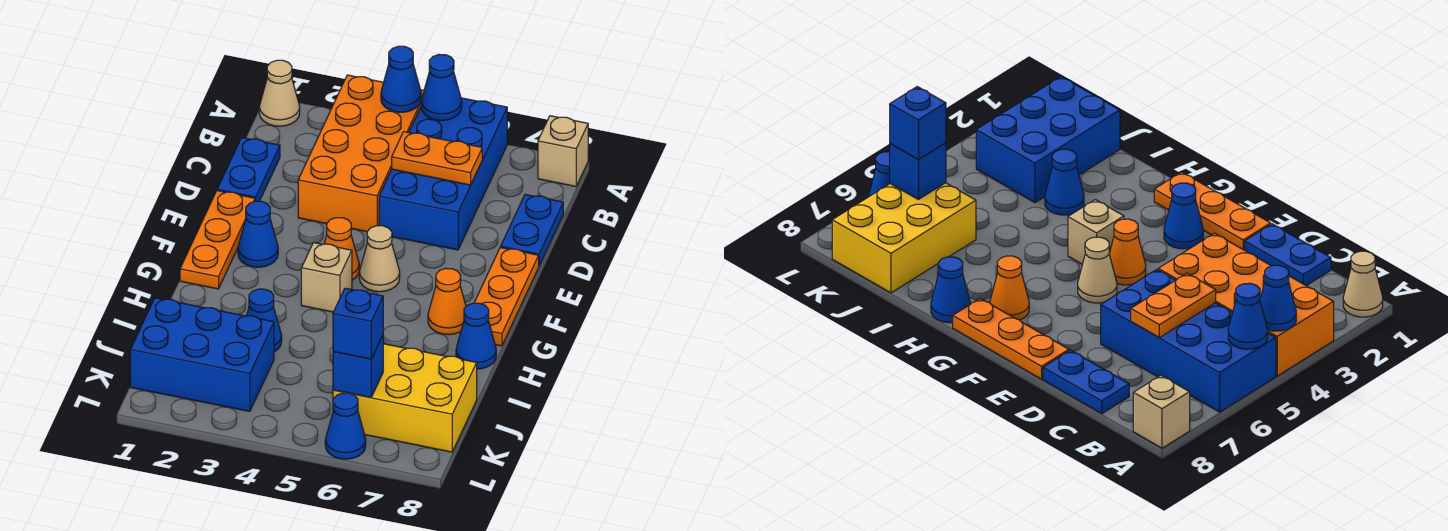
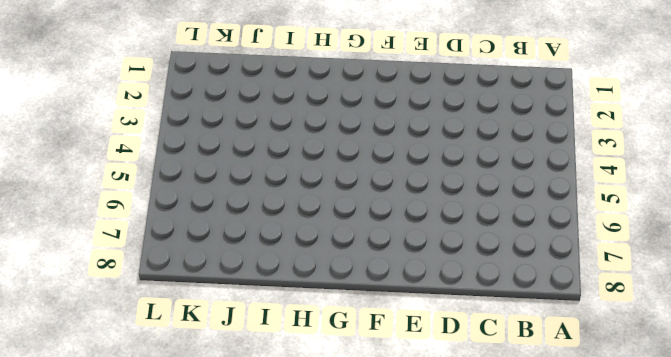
none -> tan 1x1 cone [259,60,300,126]
none -> orange 2x4 brick [298,75,424,232]
none -> blue 2x4 brick [379,98,507,250]

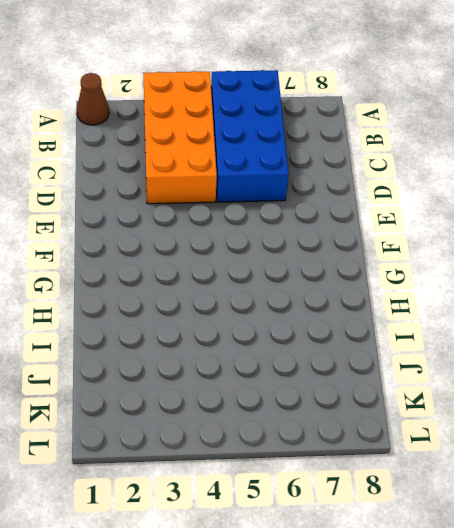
brown 1x1 cone [77,73,109,125] -> tan 1x1 cone [259,60,300,126]
none -> tan 1x1 brick [538,116,588,186]
none -> blue 1x2 plate [217,138,280,201]
none -> blue 1x2 plate [501,194,563,265]

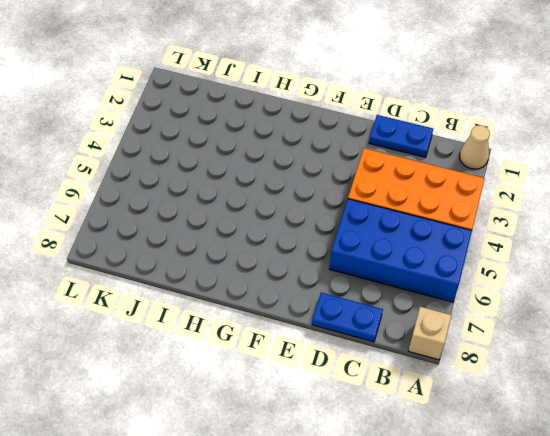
none -> orange 1x3 plate [180,191,255,289]
none -> orange 1x3 plate [474,247,539,346]
none -> blue 1x1 cone [238,201,278,267]

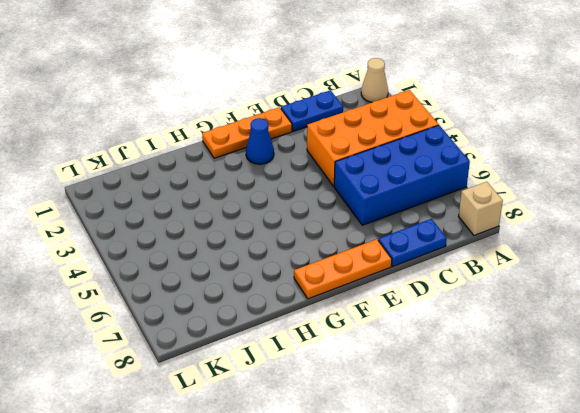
none -> orange 1x1 cone [324,218,359,280]
none -> tan 1x1 cone [359,226,400,292]
none -> tan 1x1 brick [301,243,352,312]

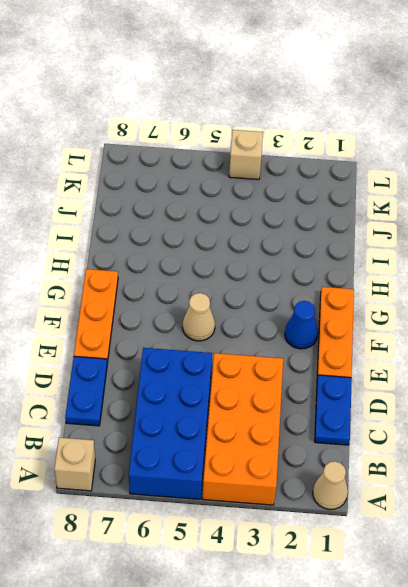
tan 1x1 brick [229,130,263,180] -> tan 1x1 brick moved to [301,243,352,312]
none -> orange 1x1 cone [324,218,359,280]
none -> orange 1x1 cone [428,268,466,335]
none -> blue 1x1 cone [456,303,496,369]

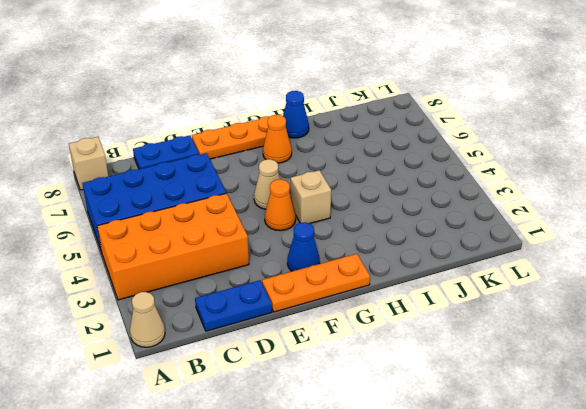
none -> blue 1x1 cone [247,289,282,352]
none -> blue 2x3 brick [130,298,274,411]
none -> yellow 2x3 brick [333,344,477,452]

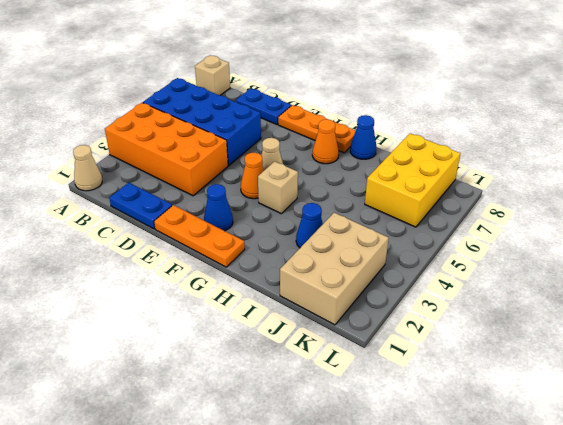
tan 2x3 brick [280,213,389,325] -> blue 2x3 brick [130,298,274,411]
none -> blue 1x1 cone [325,393,366,459]
none -> blue 1x1 cone [381,46,421,112]
none -> blue 1x1 cone [421,55,462,121]

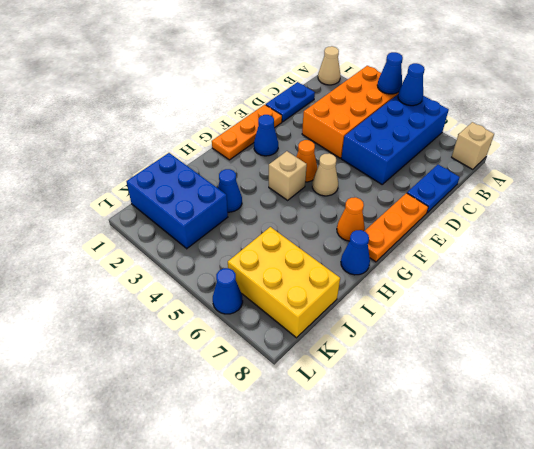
none -> orange 1x2 plate [392,132,482,185]
none -> blue 1x1 brick [333,336,383,397]
none -> blue 1x1 brick [333,288,383,359]

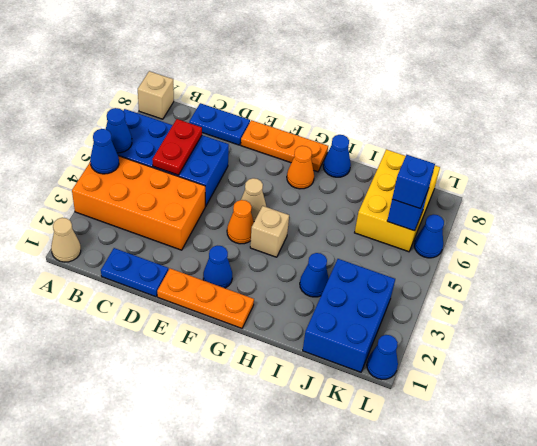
red 1x2 plate [152,119,202,175] -> orange 1x2 plate [392,132,482,185]
blue 1x1 cone [367,335,398,379] -> none

